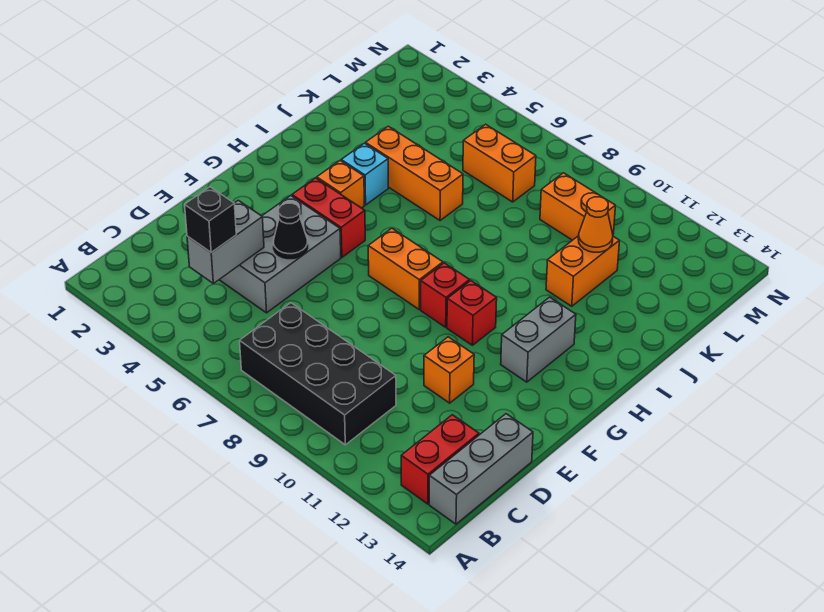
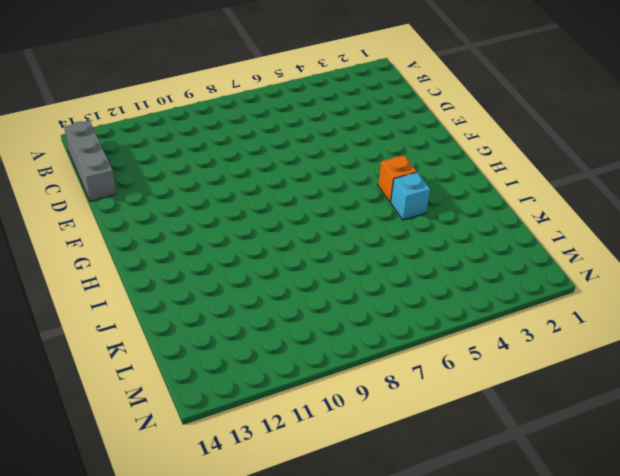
none -> black 2x4 brick [240,303,396,445]
none -> red 1x2 brick [401,415,479,504]
none -> grey 2x3 brick [219,196,341,313]

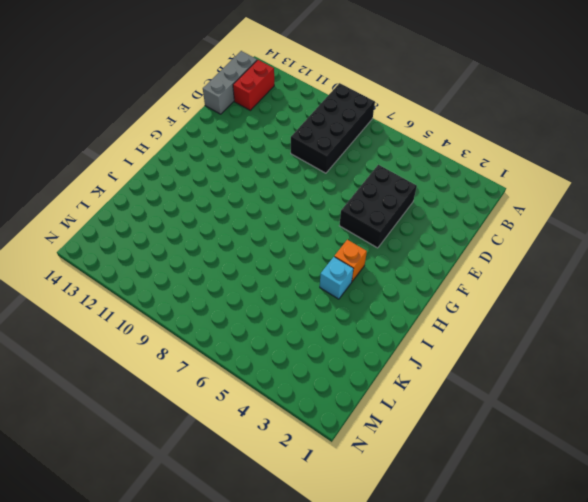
black 2x4 brick [291,83,375,173] -> black 2x4 brick turned to [240,303,396,445]
black 2x3 brick [339,165,417,248] -> grey 2x3 brick [219,196,341,313]
none -> orange 1x1 brick [424,337,474,403]
none -> red 1x2 brick [292,178,365,257]
none -> orange 1x2 brick [368,228,443,309]

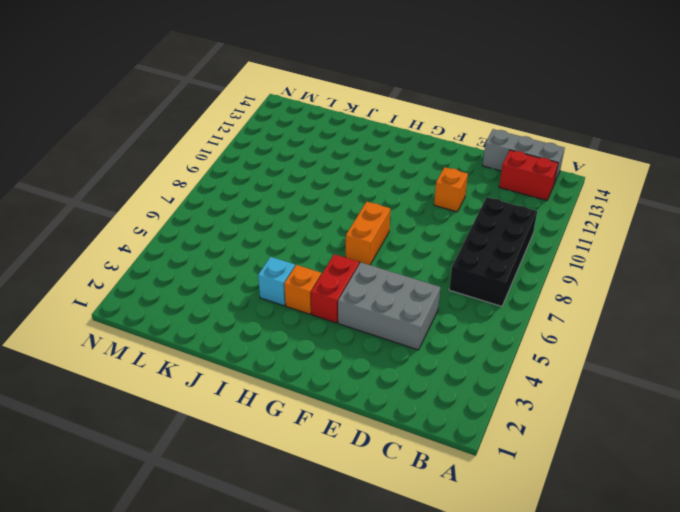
none -> red 1x1 brick [421,263,470,327]
none -> red 1x1 brick [447,281,497,345]
none -> grey 1x2 brick [501,297,576,382]

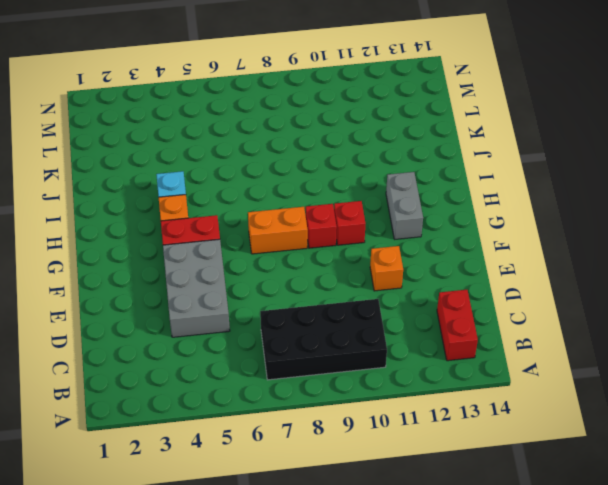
none -> grey 1x3 brick [429,414,533,524]
none -> orange 1x3 brick [365,126,463,221]
none -> orange 1x2 brick [546,236,619,306]

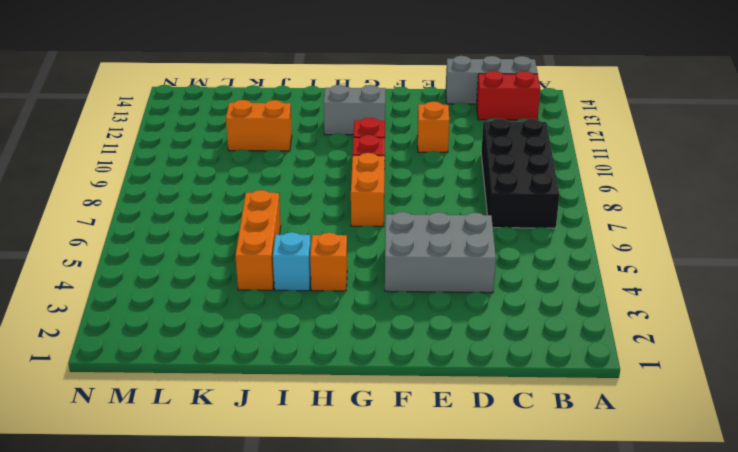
none -> red 1x2 brick [292,178,365,257]
none -> orange 1x2 brick [463,124,536,202]
none -> orange 1x2 brick [540,173,615,240]

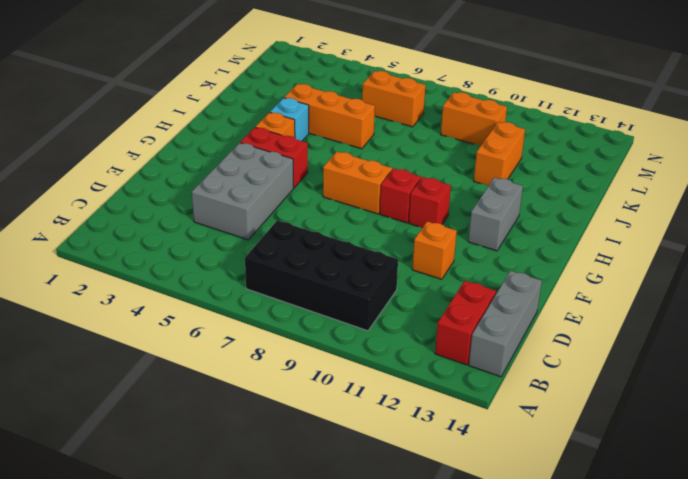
none -> grey 1x2 brick [187,200,264,283]
none -> black 1x1 cone [274,203,308,259]
none -> orange 1x1 cone [578,197,613,252]

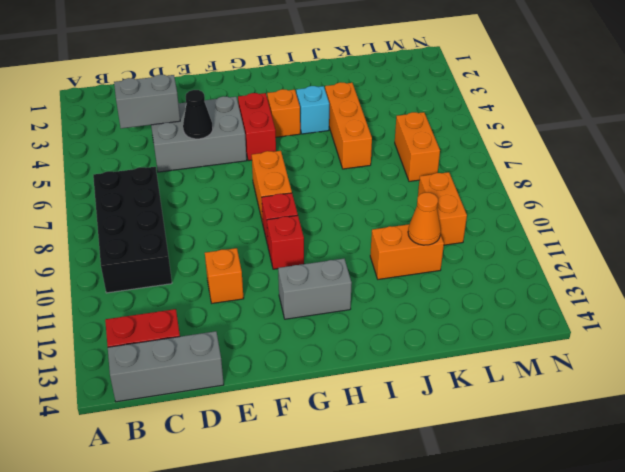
none -> black 1x1 brick [185,187,236,252]

